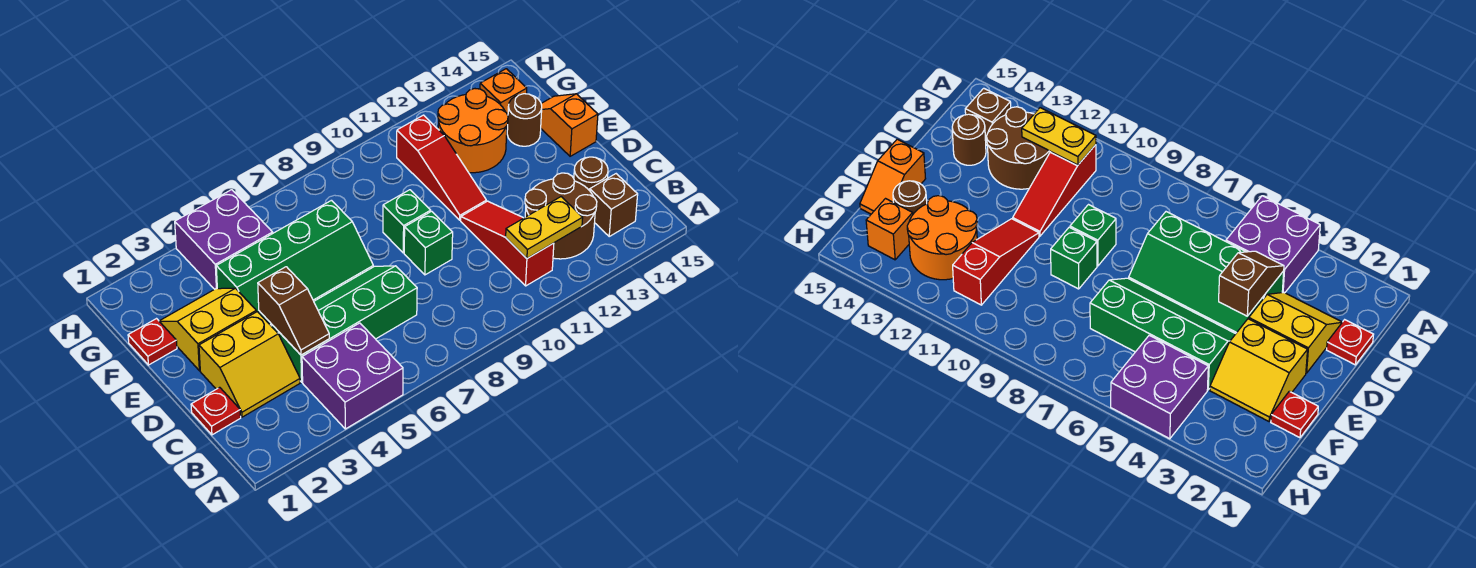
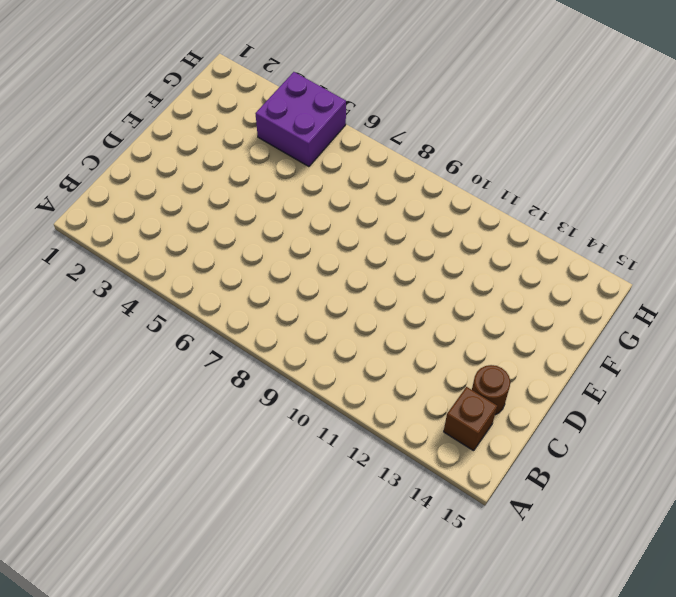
none -> purple 2x2 brick [302,323,403,429]
none -> red 1x3 slope [461,201,554,286]
none -> brown 2x2 round brick [525,173,597,259]

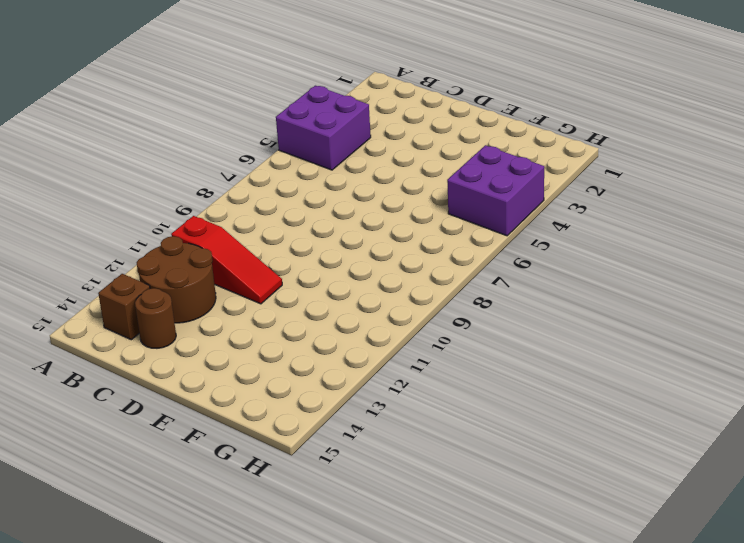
none -> red 1x1 plate [191,387,241,435]
none -> yellow 2x2 slope [199,312,300,417]
none -> green 2x4 slope [272,266,417,382]

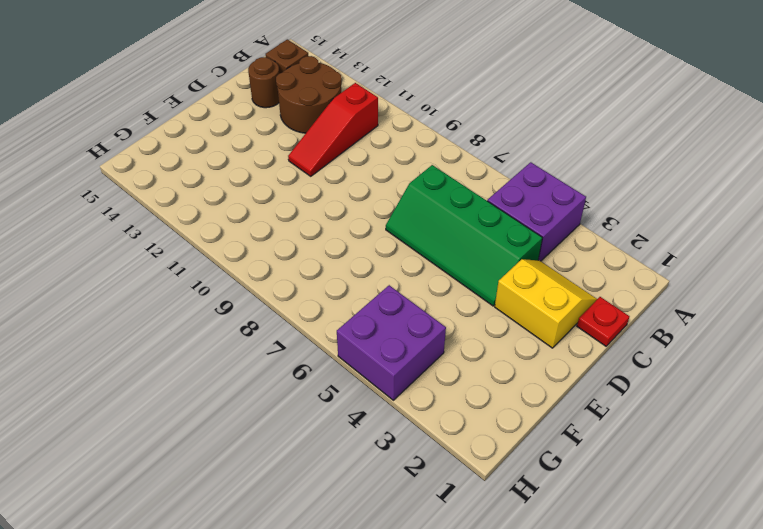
none -> green 1x1 brick [404,211,453,275]
none -> yellow 2x2 slope [159,288,256,371]
none -> green 2x4 slope [216,200,373,326]

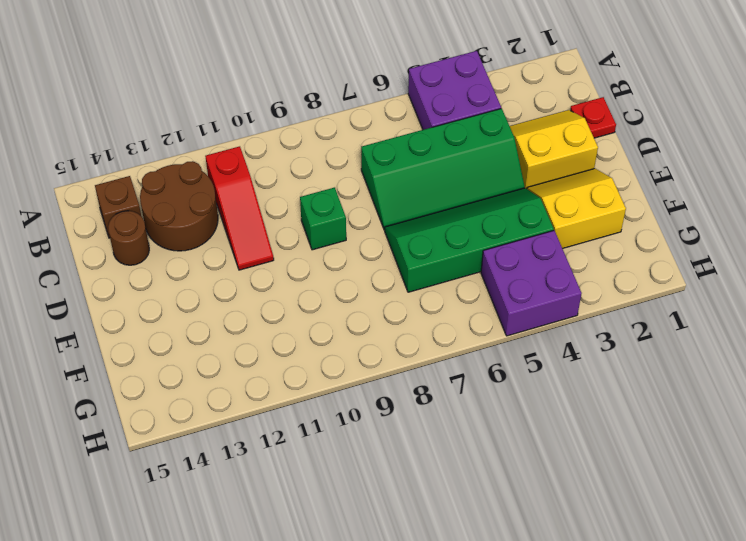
yellow 2x2 slope [527,169,626,249] -> yellow 2x2 slope turned to [159,288,256,371]
none -> green 1x1 brick [383,190,431,253]
none -> red 1x3 slope [397,115,486,220]
none -> orange 1x2 slope [541,94,598,156]

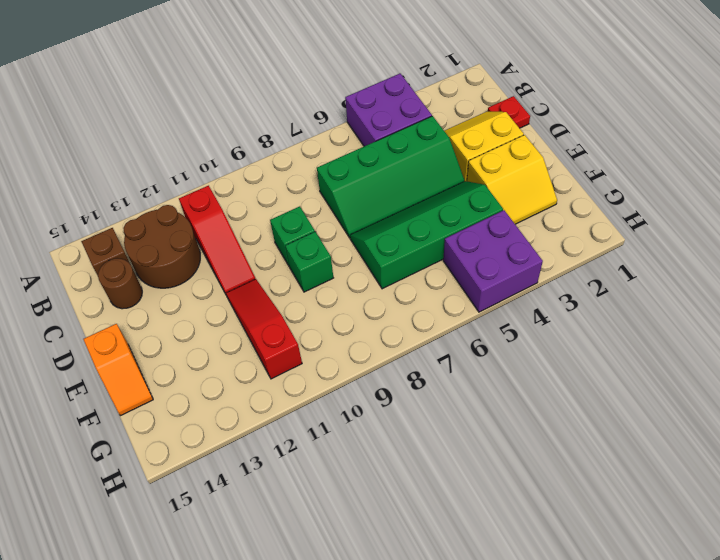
none -> red 1x1 plate [128,319,177,365]
none -> orange 2x2 round brick [438,89,508,173]
none -> brown 1x1 round brick [507,94,542,146]

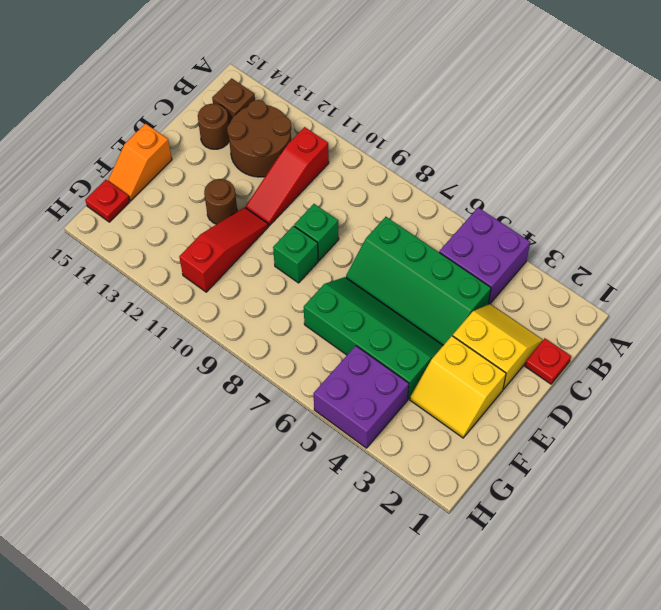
brown 1x1 round brick [204,179,237,224] -> brown 1x1 round brick moved to [507,94,542,146]
red 1x1 plate [85,180,130,222] -> red 1x1 plate moved to [128,319,177,365]
none -> orange 2x2 round brick [438,89,508,173]
none -> orange 1x1 brick [480,69,527,126]
none -> yellow 1x2 plate [506,197,583,258]

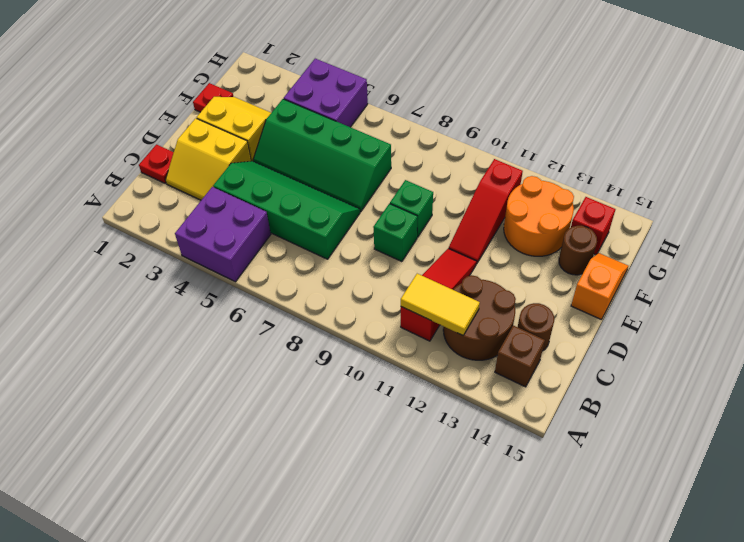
yellow 1x2 tile [401,274,480,335] -> yellow 1x2 plate [506,197,583,258]
red 1x1 brick [571,197,615,255] -> orange 1x1 brick [480,69,527,126]
none -> brown 1x2 slope [258,267,329,355]

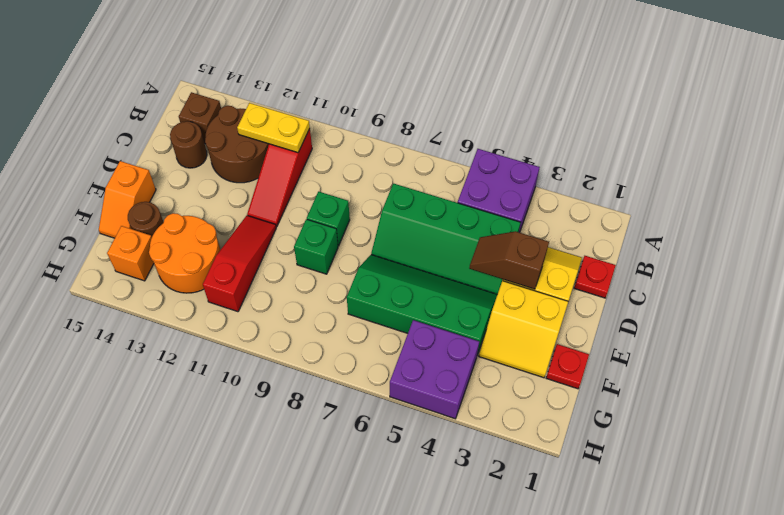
brown 1x2 slope [469,231,549,289] -> brown 1x2 slope turned to [258,267,329,355]

